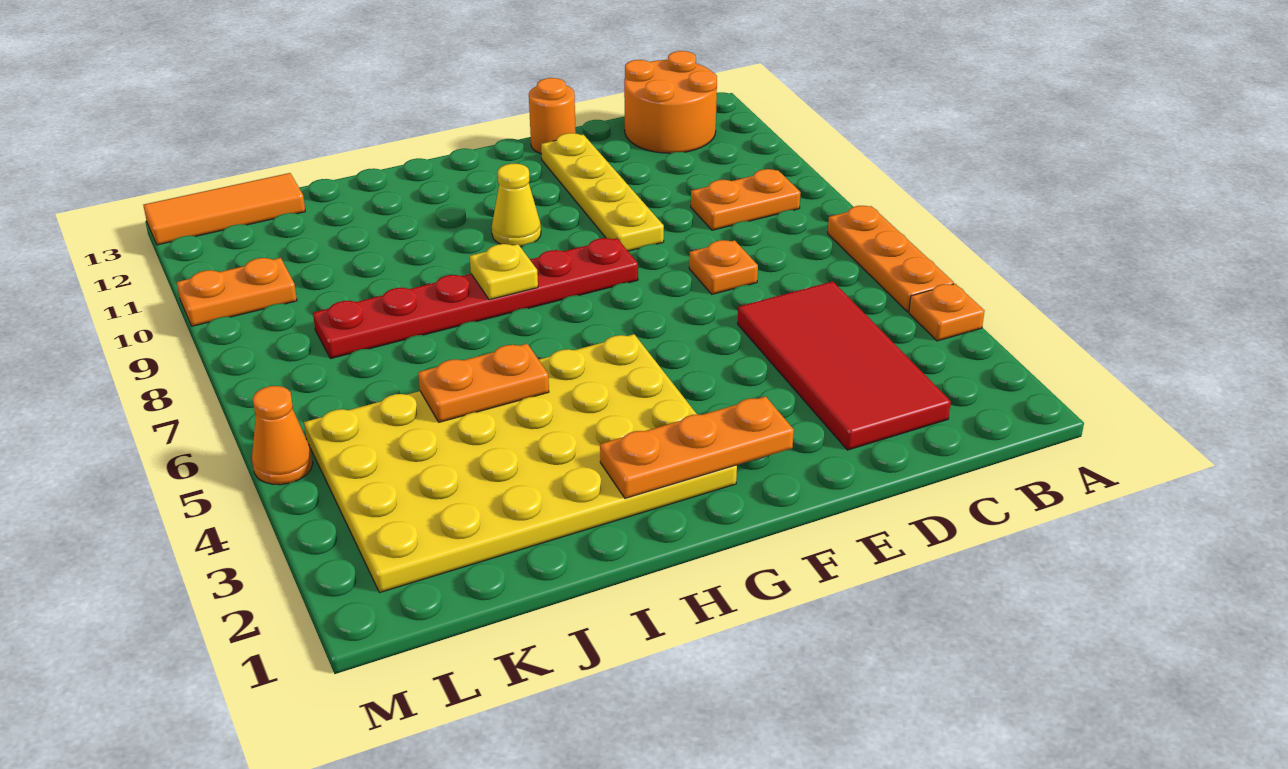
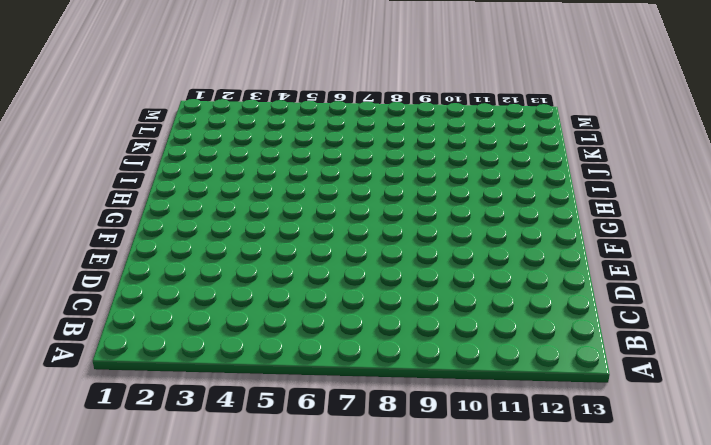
none -> orange 1x1 plate [909,284,984,341]
none -> orange 1x3 plate [828,206,954,312]
none -> orange 1x2 plate [691,169,801,230]

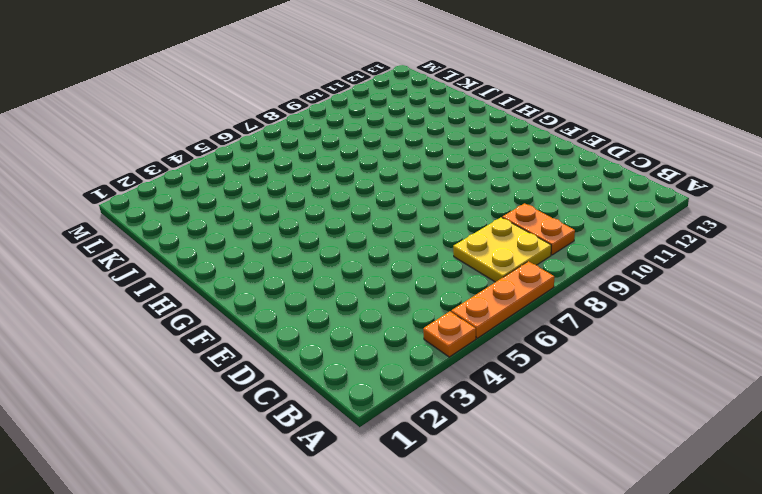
yellow 2x2 plate [453,217,551,282] -> none
none -> orange 2x2 round brick [624,51,717,153]
none -> red 2x4 tile [738,281,951,450]
none -> orange 1x1 plate [689,240,758,294]

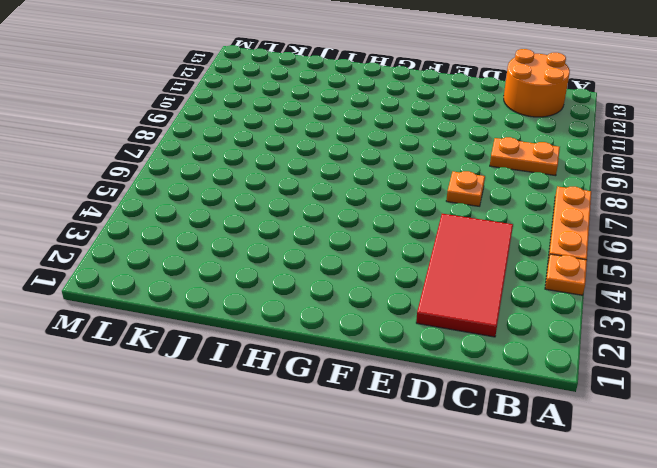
none -> yellow 1x4 plate [541,133,664,251]
none -> orange 1x1 round brick [529,78,576,154]
none -> red 1x6 plate [313,238,638,359]

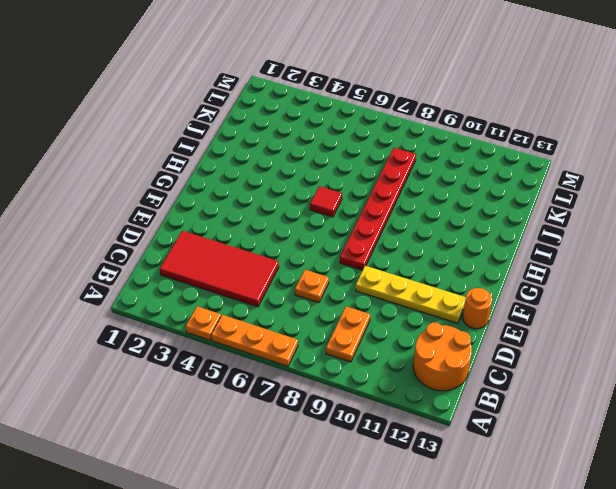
red 1x1 tile [310,186,342,217] -> none
none -> yellow 4x6 plate [304,334,737,593]
none -> yellow 1x1 cone [492,164,541,247]
none -> orange 1x3 tile [143,173,305,245]

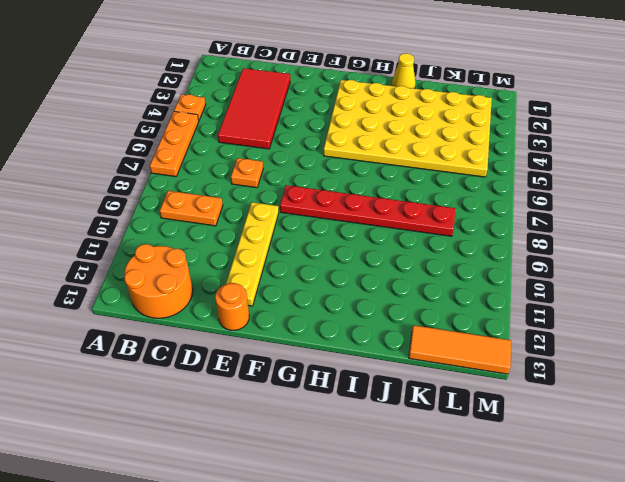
yellow 1x1 cone [392,53,416,89] -> yellow 1x1 cone moved to [492,164,541,247]
none -> orange 1x2 plate [177,258,297,326]
none -> orange 1x1 cone [252,386,313,485]
none -> orange 1x3 plate [600,396,794,498]

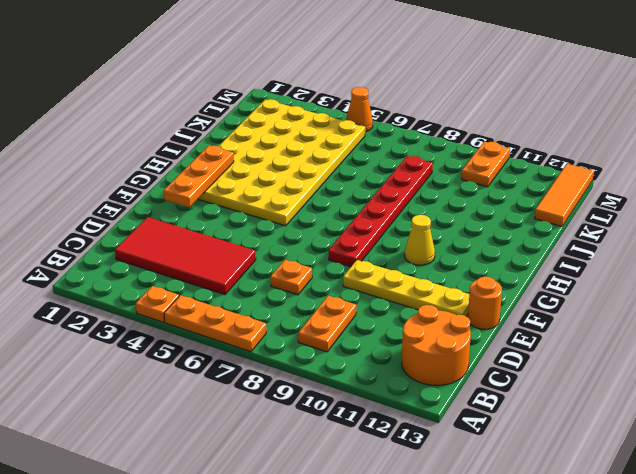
none -> yellow 1x1 plate [470,244,538,300]
none -> orange 1x2 plate [418,344,549,422]

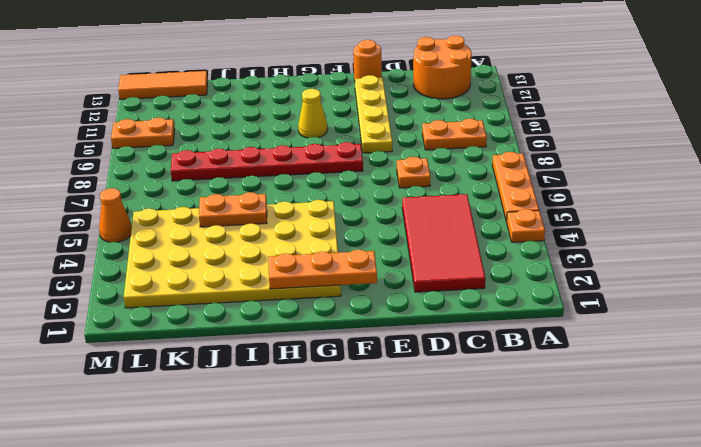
none -> yellow 1x1 plate [470,244,538,300]

